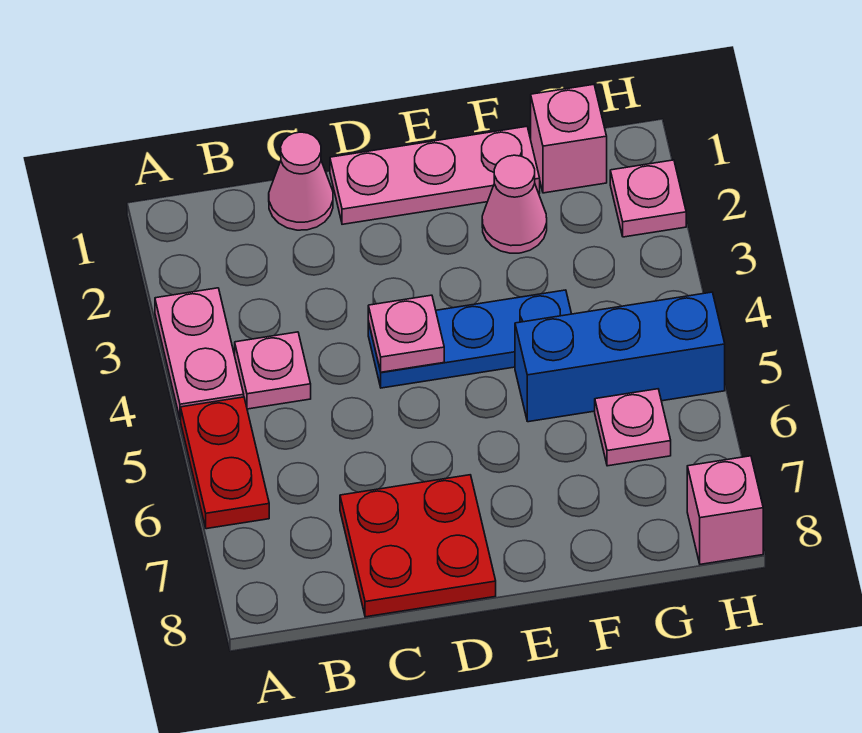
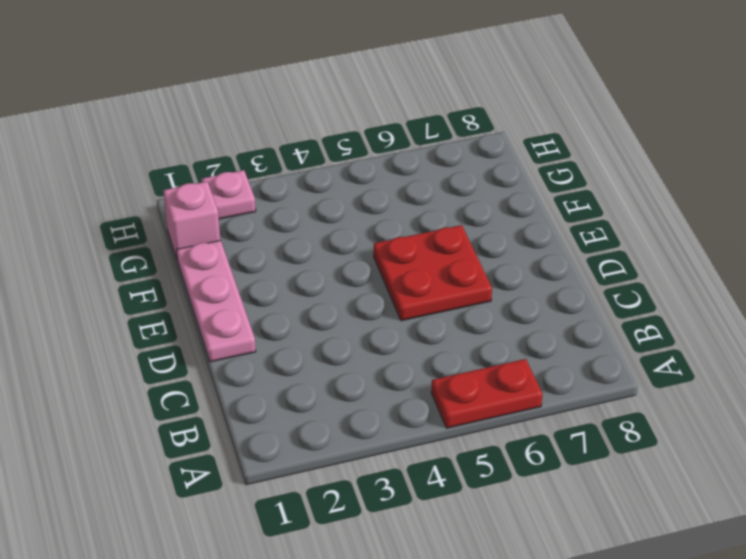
red 2x2 plate [374,225,492,321] -> red 2x2 plate moved to [340,475,496,617]
none -> pink 1x2 plate [155,288,244,420]
none -> pink 1x1 plate [235,332,311,409]
none -> pink 1x1 cone [269,132,333,230]

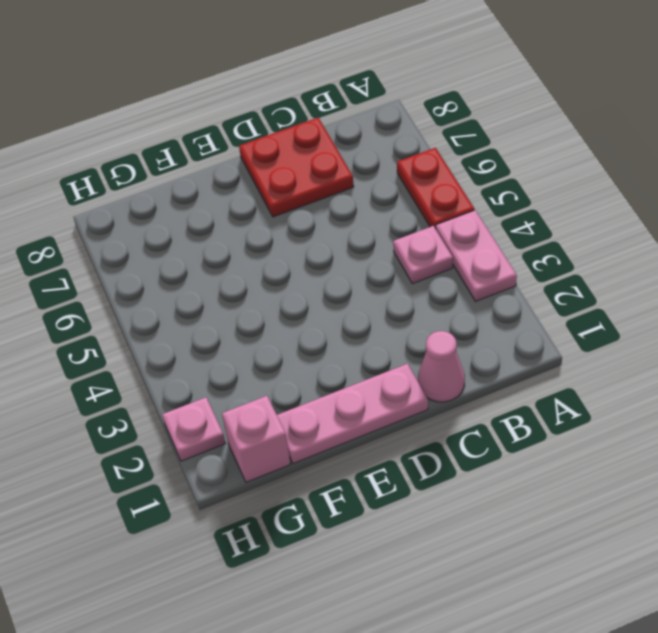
none -> blue 1x3 plate [368,290,571,388]
none -> pink 1x1 cone [482,155,547,253]
none -> blue 1x3 brick [515,292,725,422]

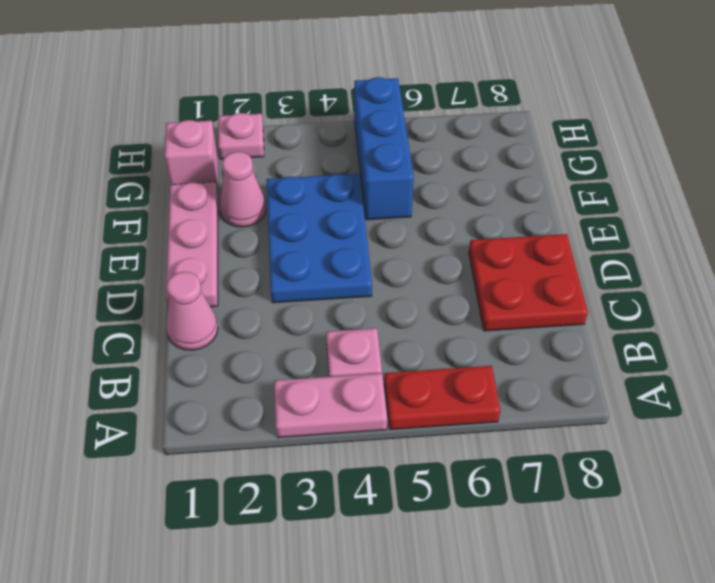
blue 2x3 plate [266,174,372,303] -> blue 1x3 plate [368,290,571,388]
none -> pink 1x1 plate [595,389,671,466]
none -> pink 1x1 brick [687,456,763,564]
none -> pink 1x1 plate [368,295,444,372]

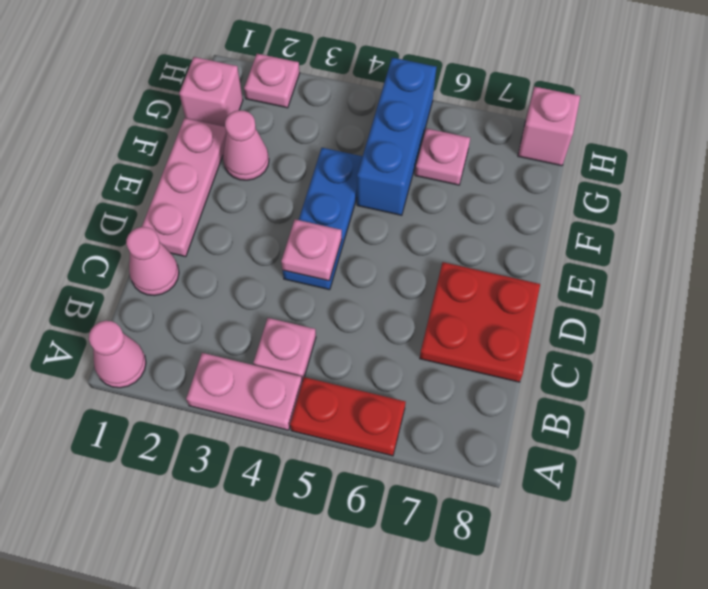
pink 1x1 cone [89,321,146,388] -> none

